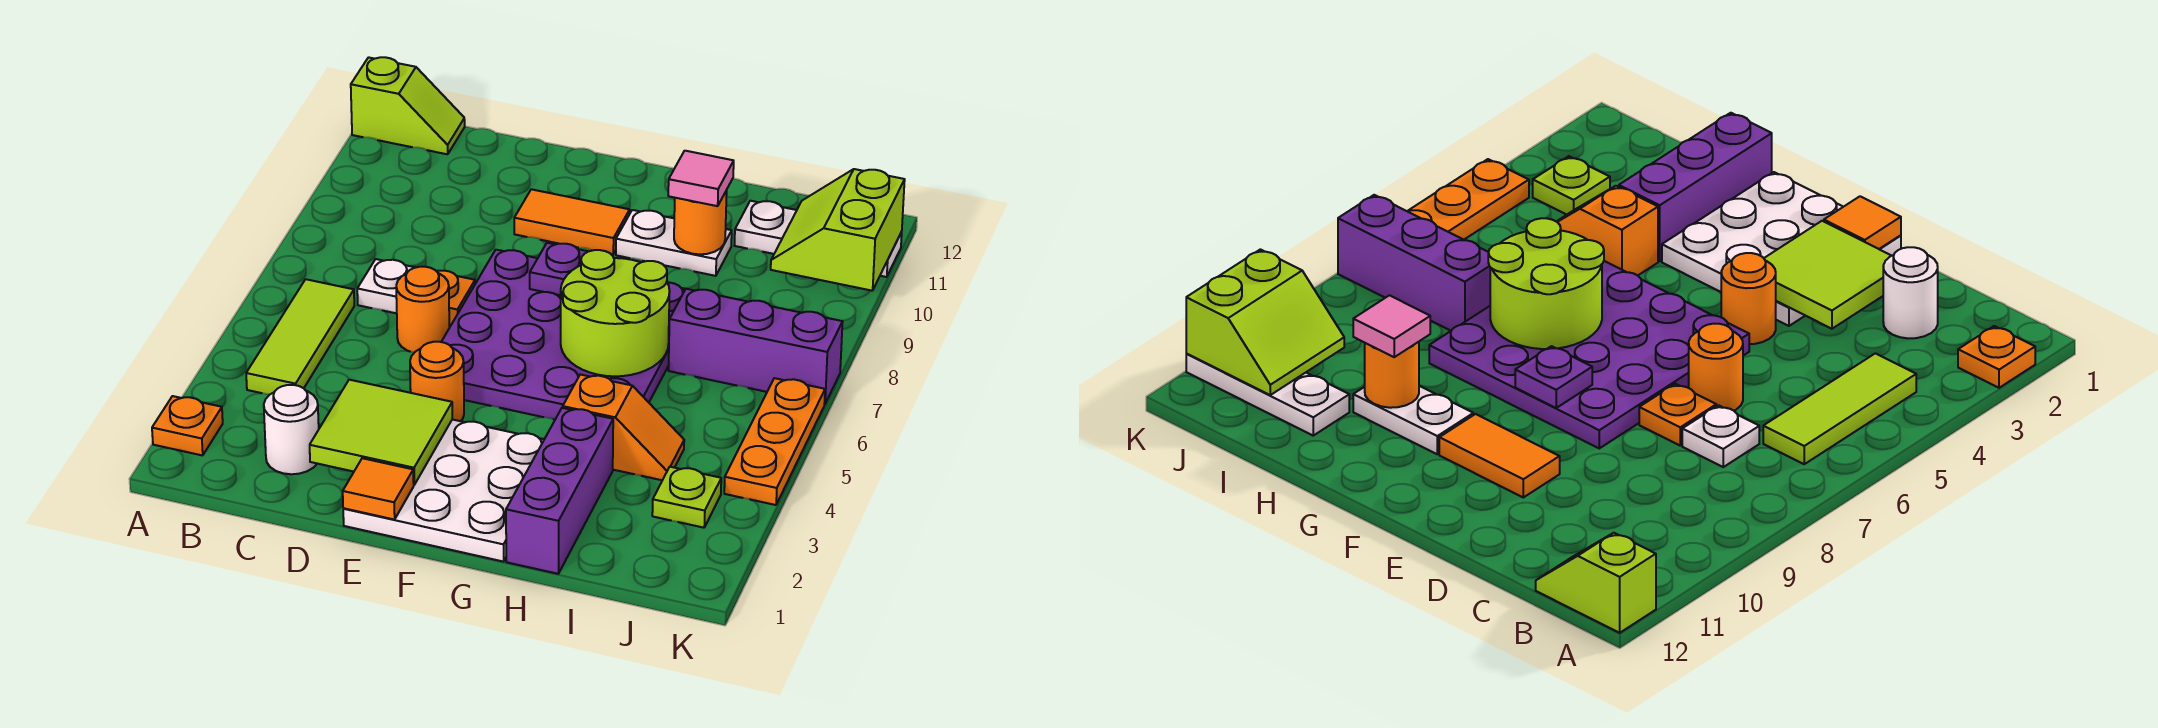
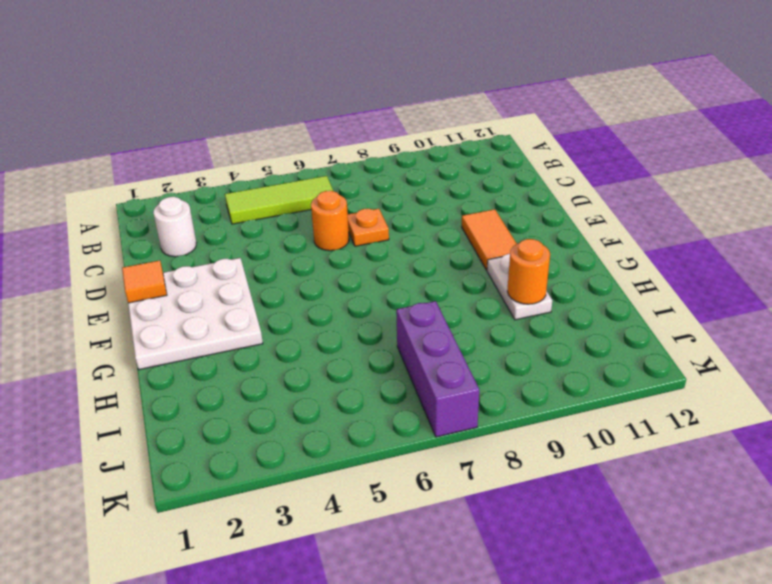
none -> orange 1x1 plate [152,396,223,455]
none -> lime 1x2 slope [351,57,465,154]
none -> white 1x1 plate [357,259,416,313]

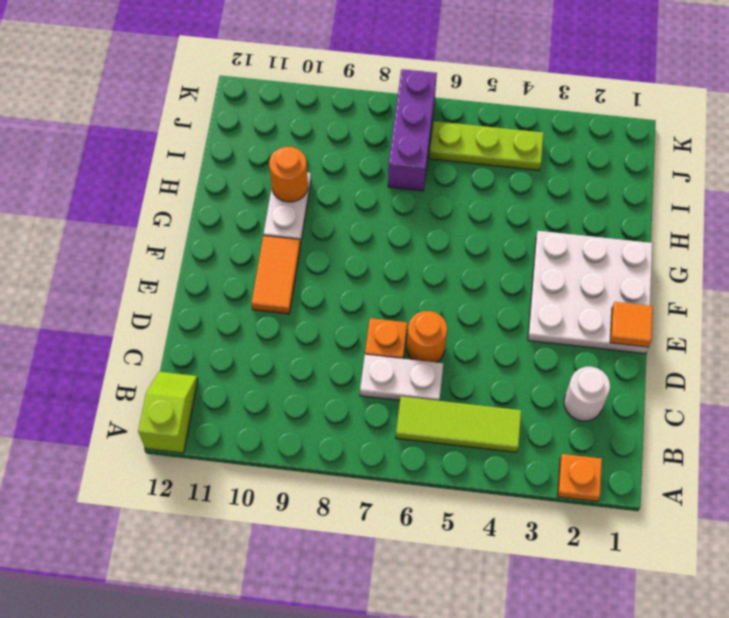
white 1x2 plate [360,355,443,401] -> white 1x1 plate [357,259,416,313]
lime 1x3 plate [429,121,544,170] -> none
none -> orange 1x1 round brick [410,342,464,421]
none -> purple 4x4 plate [442,250,685,420]
none -> purple 1x3 brick [506,408,613,574]

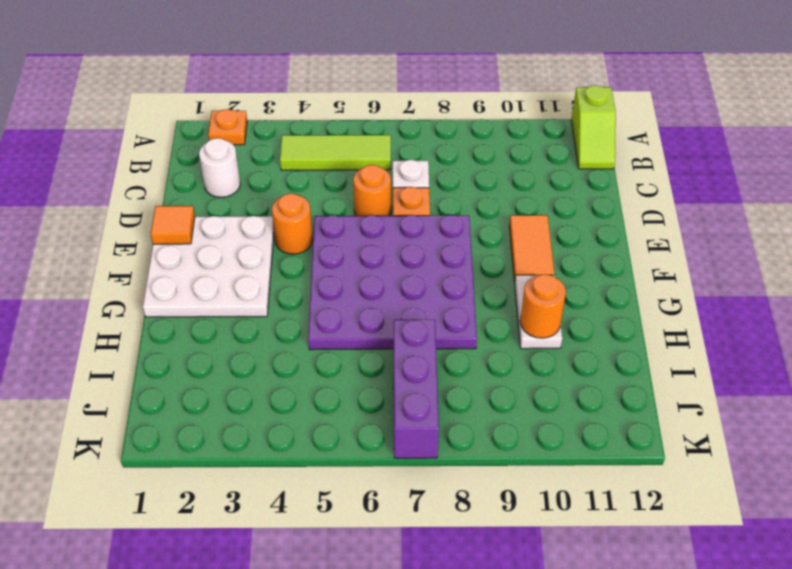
none -> purple 1x3 brick [506,408,613,574]
none -> orange 1x2 slope [563,375,684,480]
none -> white 1x3 plate [735,201,902,277]

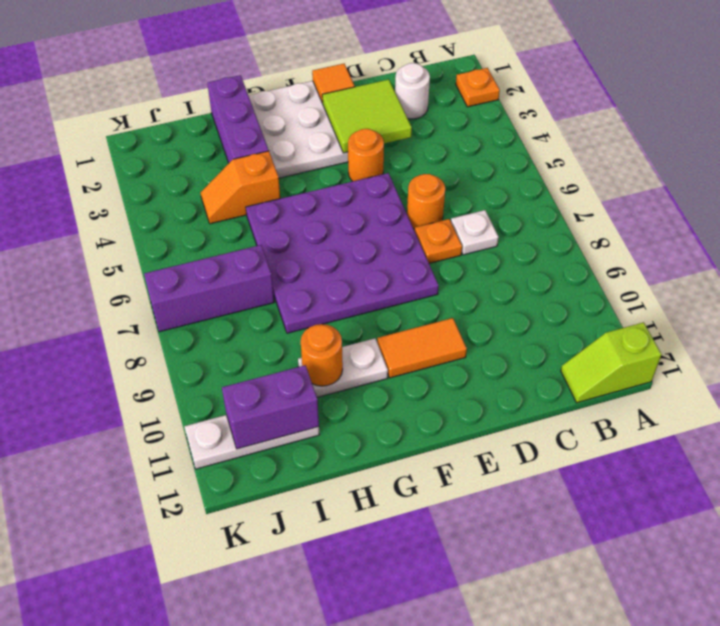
purple 1x2 brick [222,365,319,449] -> lime 2x2 slope [771,169,905,291]
none -> lime 1x3 tile [246,279,354,395]
none -> lime 1x1 plate [652,467,721,528]
none -> orange 1x3 plate [724,378,825,505]

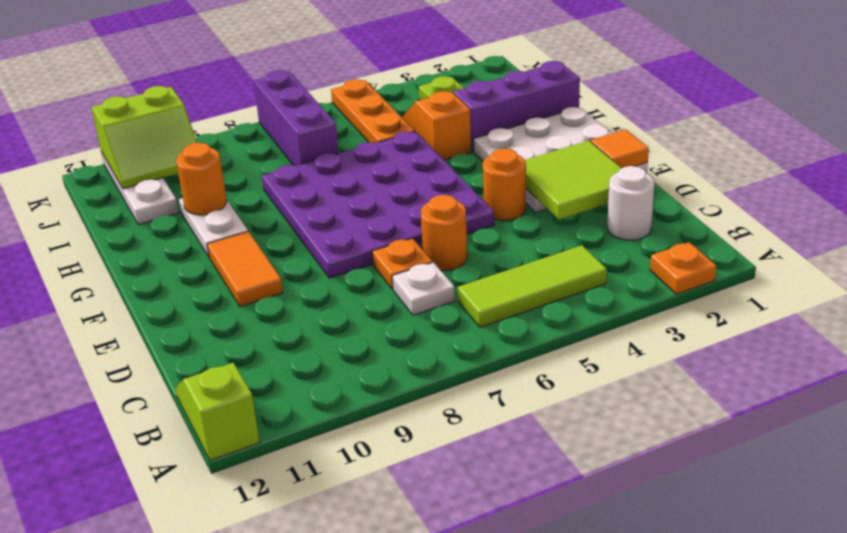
orange 1x3 plate [331,79,415,143] -> orange 1x3 plate turned to [724,378,825,505]
none -> purple 1x1 plate [530,243,588,295]
none -> lime 2x2 round brick [561,250,670,376]
none -> pink 1x1 tile [668,151,734,206]

